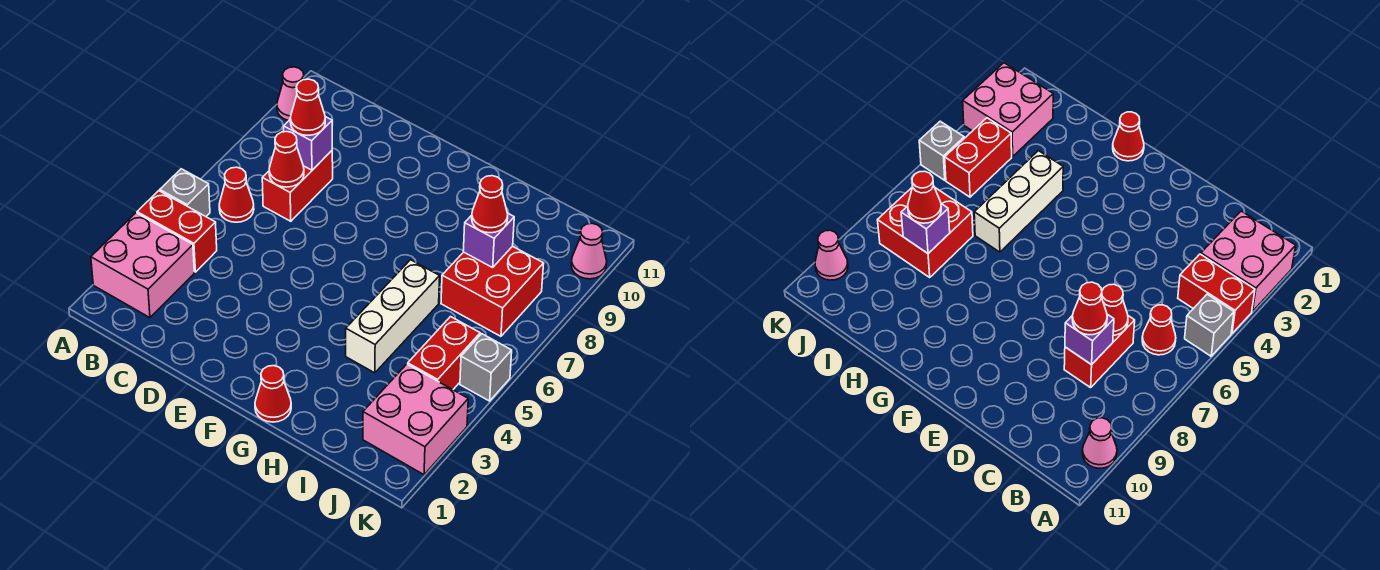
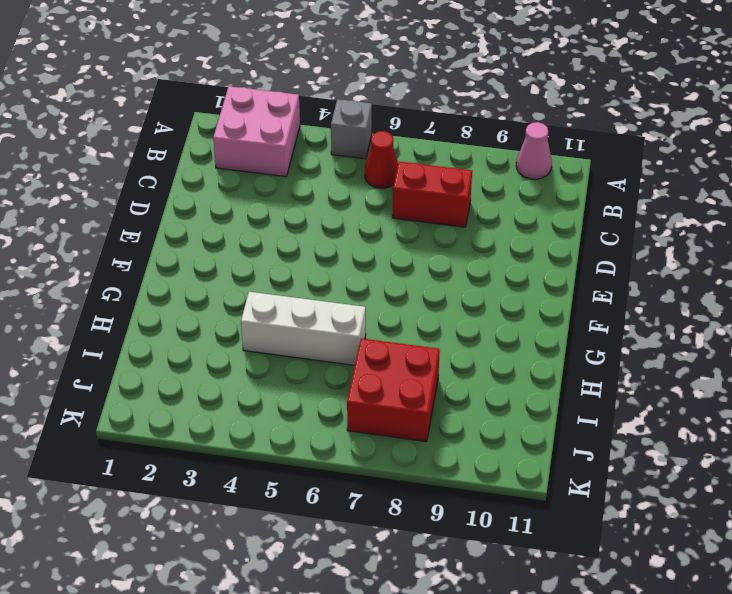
none -> red 1x2 brick [137,191,217,272]
none -> red 1x1 cone [255,366,291,422]
none -> pink 2x2 brick [363,364,468,475]

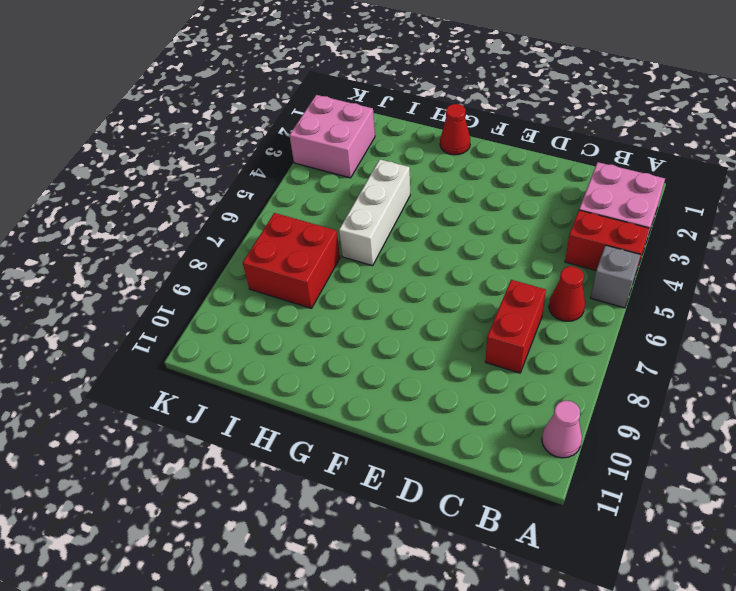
none -> red 1x2 brick [408,317,480,390]
none -> grey 1x1 brick [460,334,512,401]
none -> pink 1x1 cone [571,223,607,279]

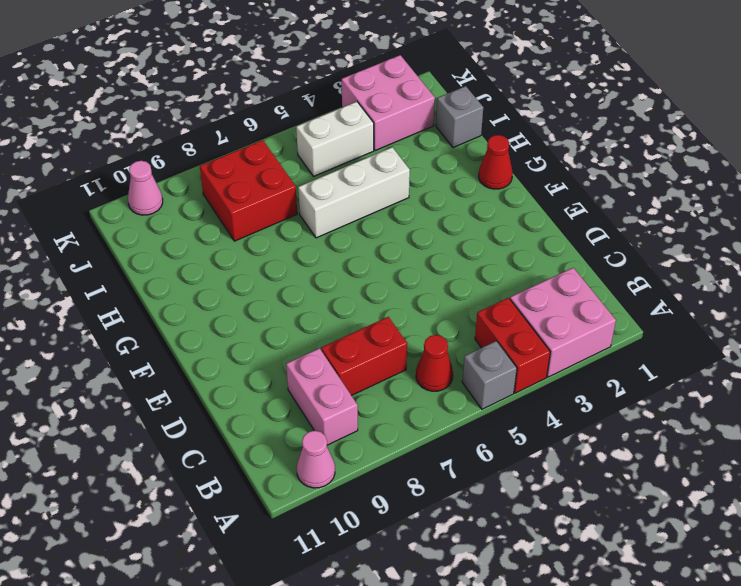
pink 1x2 brick [286,348,358,445] -> none
grey 1x1 brick [436,86,483,148] -> grey 1x1 brick moved to [460,334,512,401]
white 1x2 brick [296,102,374,176] -> red 1x2 brick [408,317,480,390]
none -> red 1x1 cone [269,132,304,187]
none -> purple 1x1 brick [284,117,332,170]
none -> purple 1x1 brick [463,213,514,267]

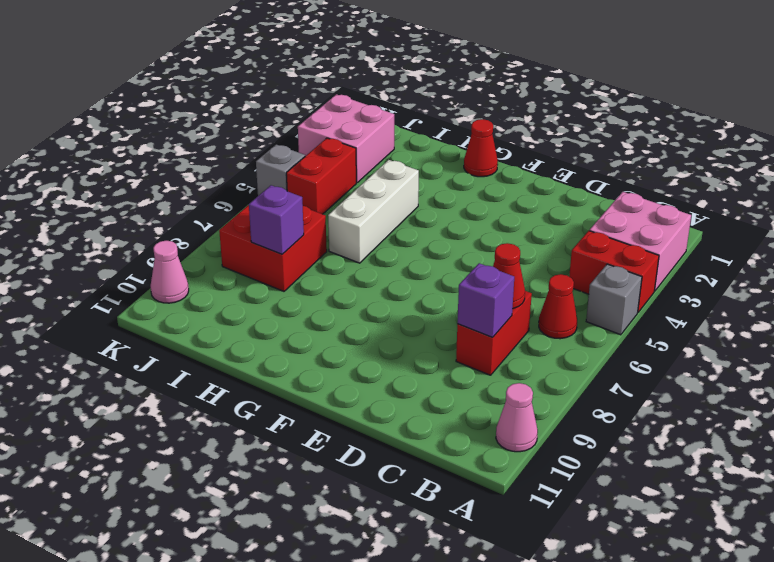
none -> red 1x1 cone [290,79,325,135]
none -> red 1x1 cone [472,176,508,233]

